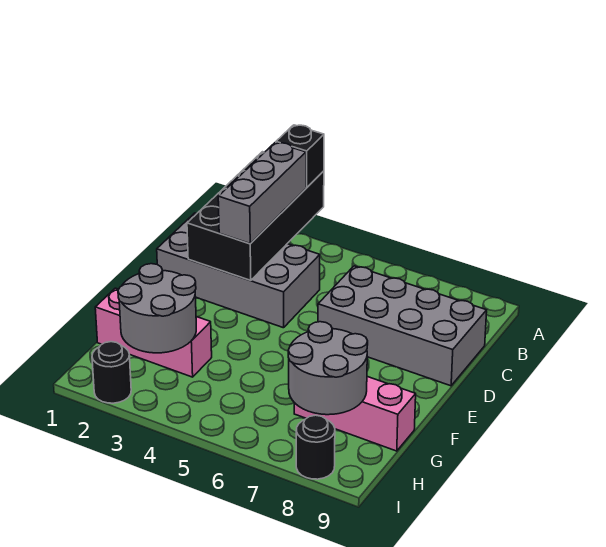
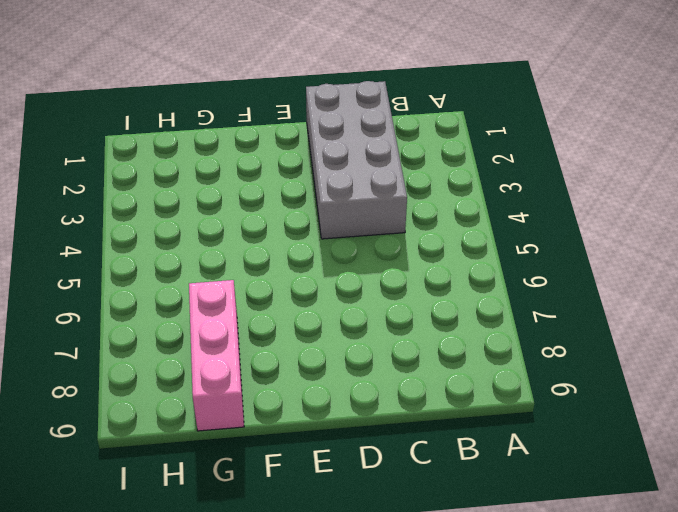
none -> grey 2x4 brick [318,266,487,386]
none -> pink 1x3 brick [95,288,212,377]

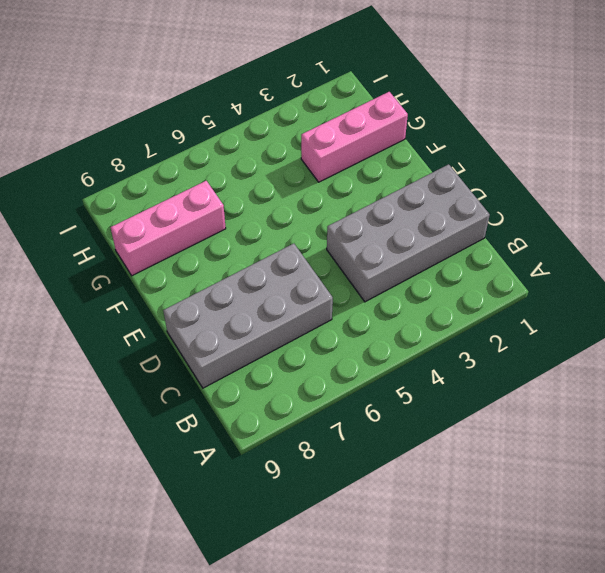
none -> black 1x1 round brick [92,342,131,403]
none -> black 1x1 round brick [296,415,335,479]

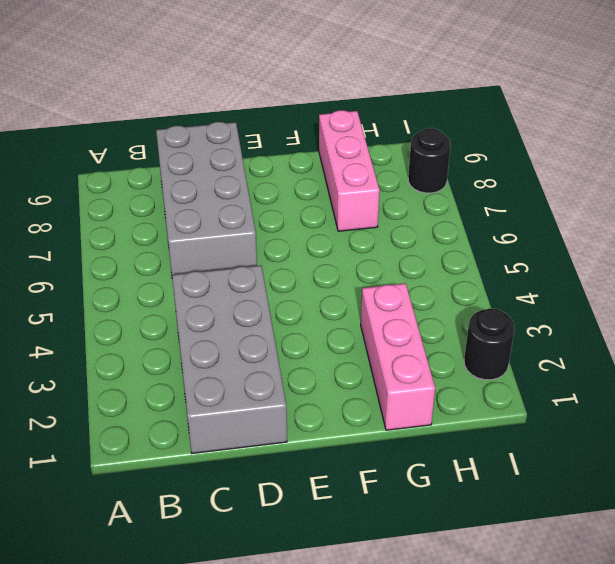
none -> black 2x4 brick [187,152,324,281]
none -> grey 2x2 round brick [118,264,196,353]

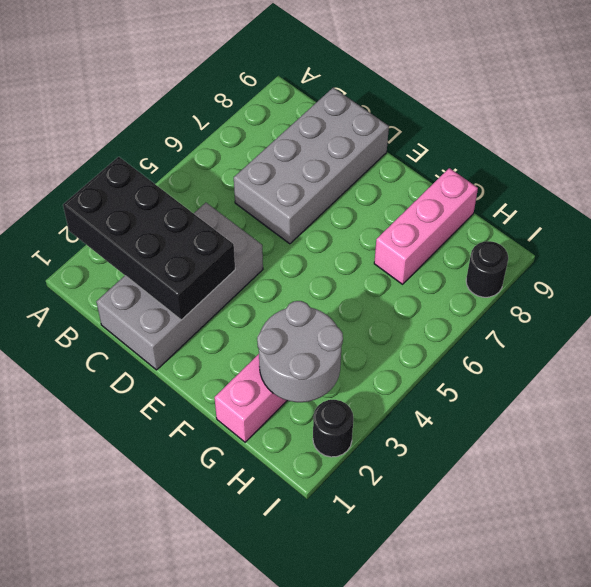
none -> grey 2x2 round brick [288,322,368,415]
none -> black 1x1 brick [276,125,324,188]

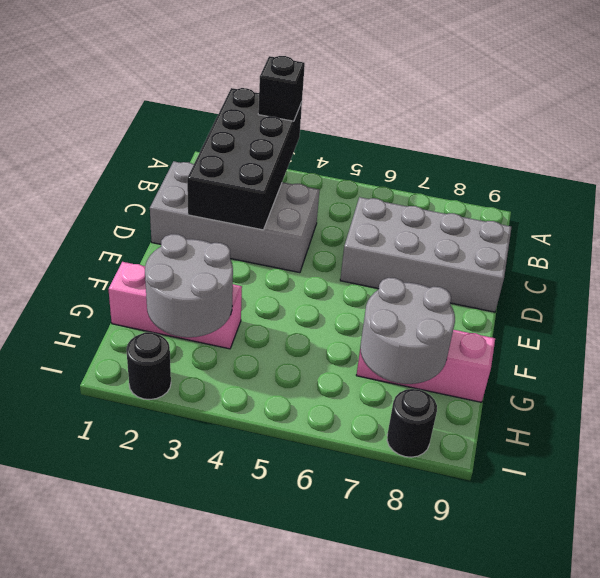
none -> grey 1x3 brick [218,142,306,244]

